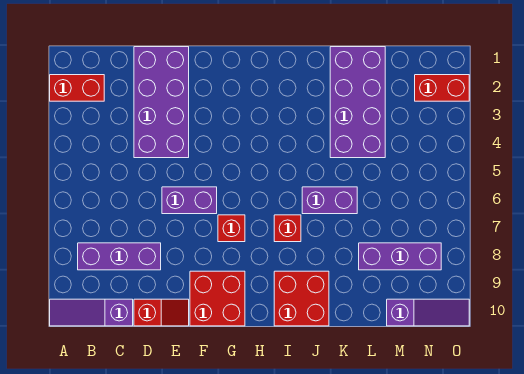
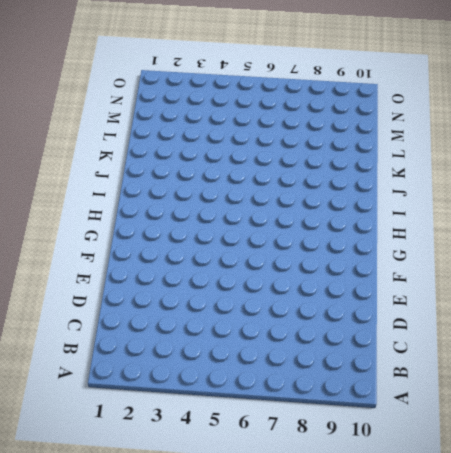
none -> red 1x2 brick [50,75,104,101]
none -> purple 1x3 slope [50,299,133,326]
none -> purple 1x3 brick [78,243,161,270]

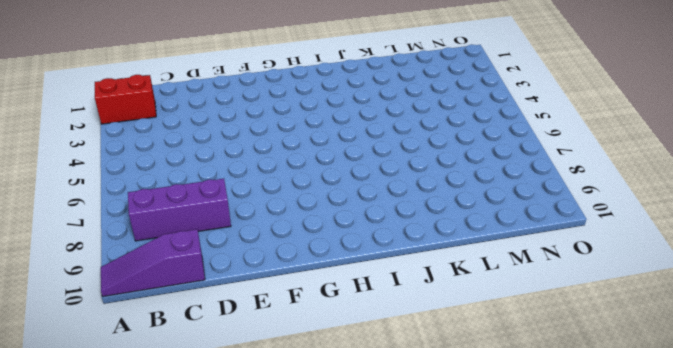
none -> purple 2x4 brick [134,47,189,158]
none -> red 1x2 slope [134,299,189,326]
none -> purple 1x2 brick [162,187,217,214]

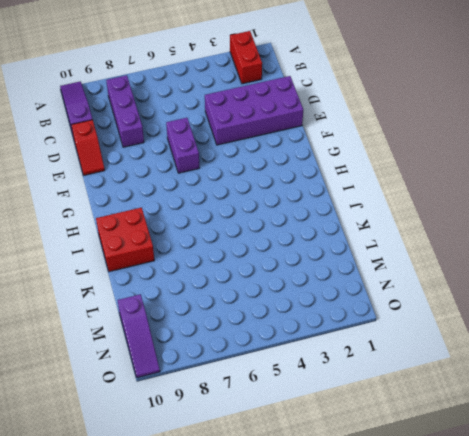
none -> red 2x2 brick [190,271,245,326]
none -> red 1x1 brick [218,215,245,242]
none -> red 1x1 brick [274,215,301,242]

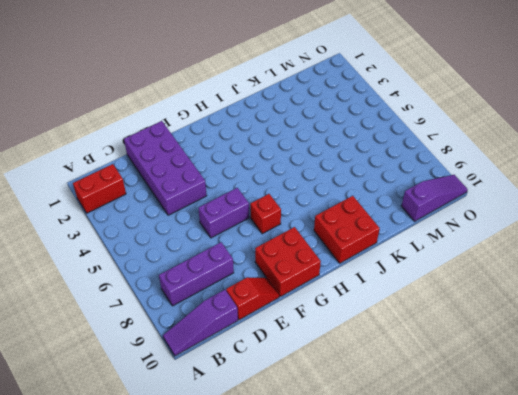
none -> red 1x1 brick [274,215,301,242]
none -> purple 1x2 brick [302,187,357,214]
none -> purple 2x4 brick [330,47,385,158]

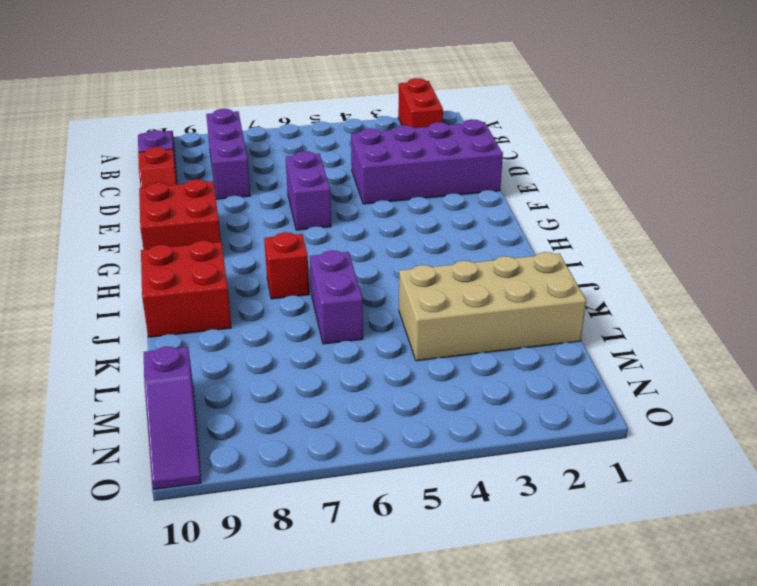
tan 2x4 brick [399,252,586,361] -> purple 2x4 brick [330,47,385,158]
none -> red 1x1 brick [218,215,245,242]
none -> purple 1x3 brick [359,243,441,270]
none -> red 1x2 brick [415,75,469,101]

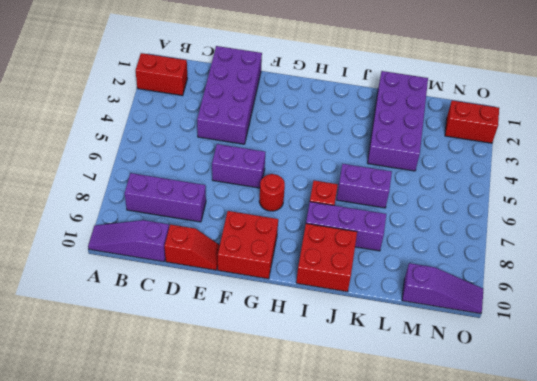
red 1x1 round brick [259,174,285,211] -> red 1x1 brick [218,215,245,242]
purple 1x3 brick [306,202,386,251] -> purple 1x3 brick moved to [359,243,441,270]

